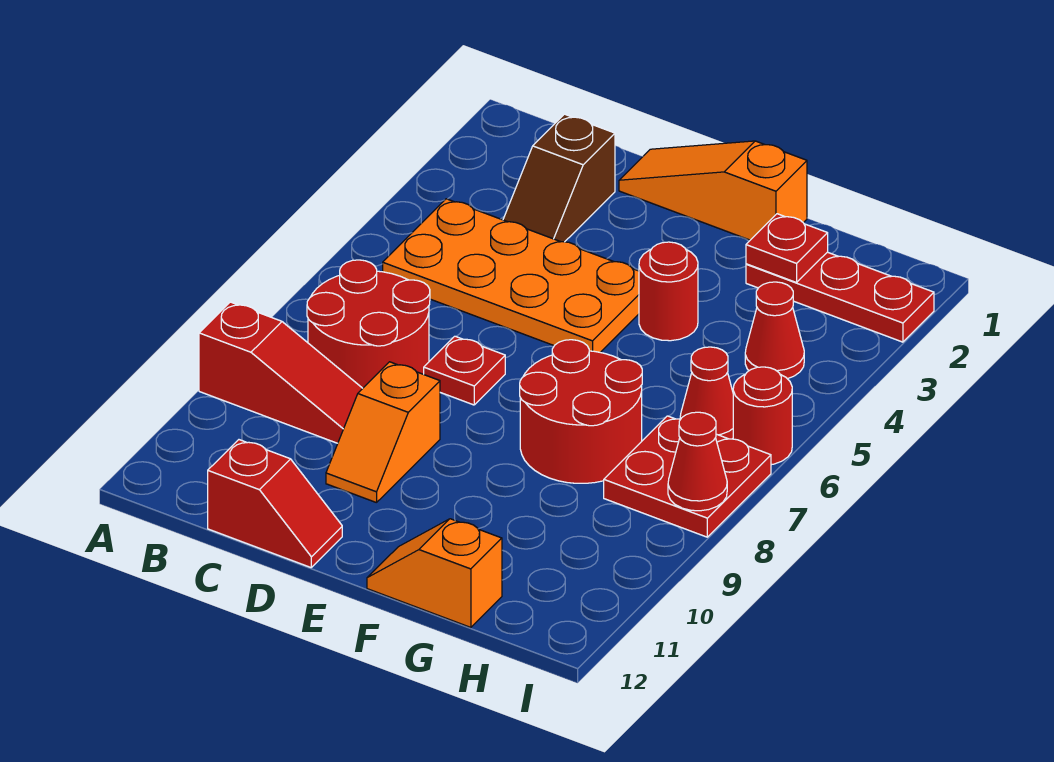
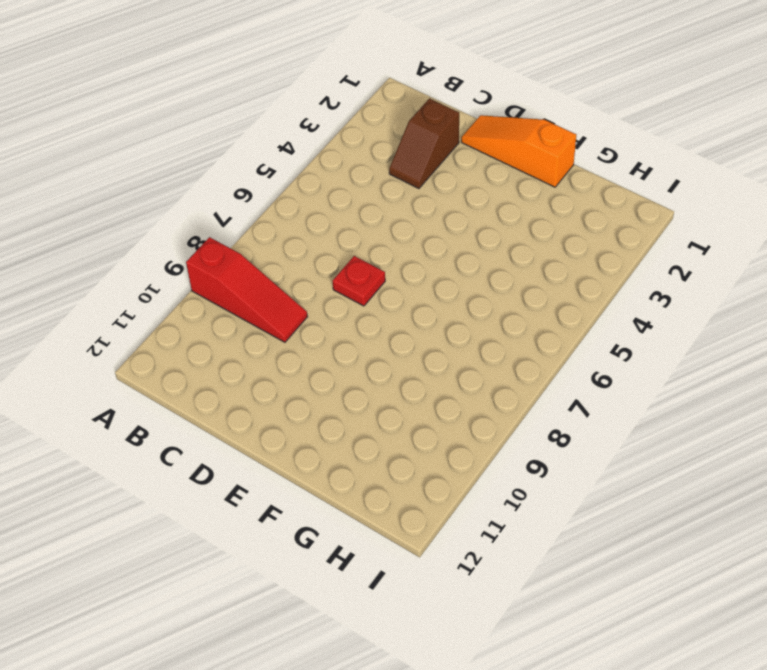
none -> orange 2x4 plate [383,199,639,352]
none -> red 2x2 round brick [307,260,430,388]
none -> red 1x2 slope [208,440,342,567]

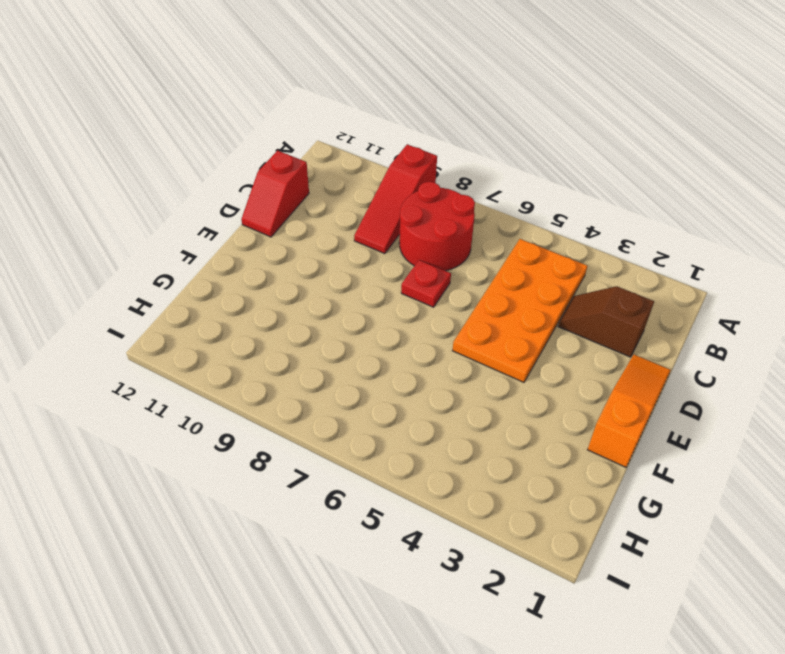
none -> orange 1x2 slope [326,362,440,503]
none -> red 1x1 round brick [639,242,698,341]
none -> red 2x2 round brick [520,340,642,483]

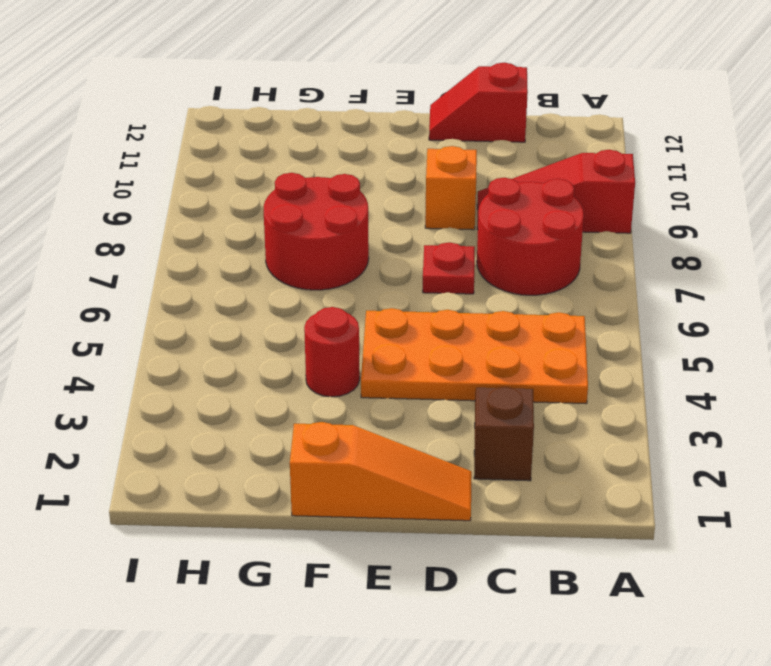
none -> orange 1x2 slope [367,519,502,627]
none -> red 1x3 plate [746,252,934,342]
none -> red 1x1 cone [745,282,804,379]

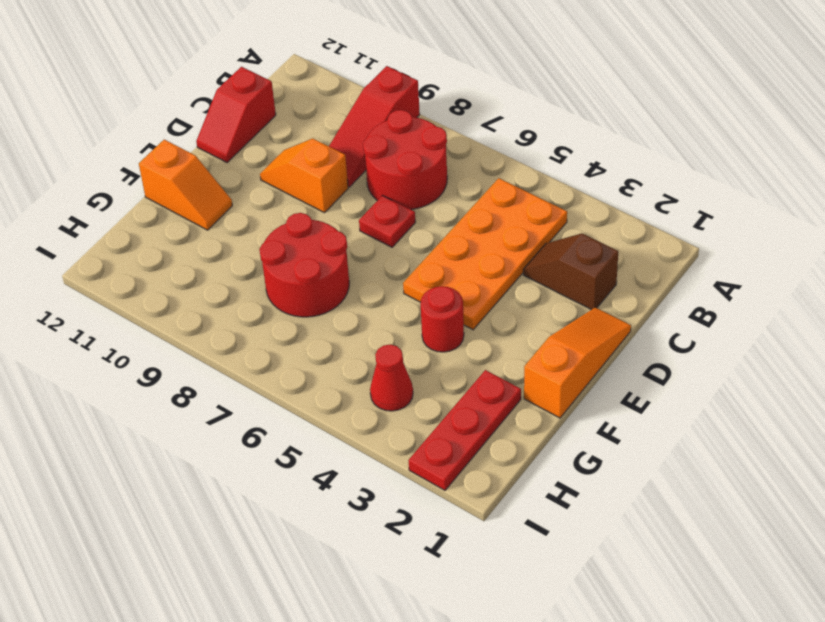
orange 1x2 slope [139,140,232,230] -> orange 1x2 slope turned to [367,519,502,627]
none -> red 1x1 cone [680,347,733,439]
none -> red 2x2 plate [604,416,771,537]
none -> red 1x1 round brick [733,367,792,465]

